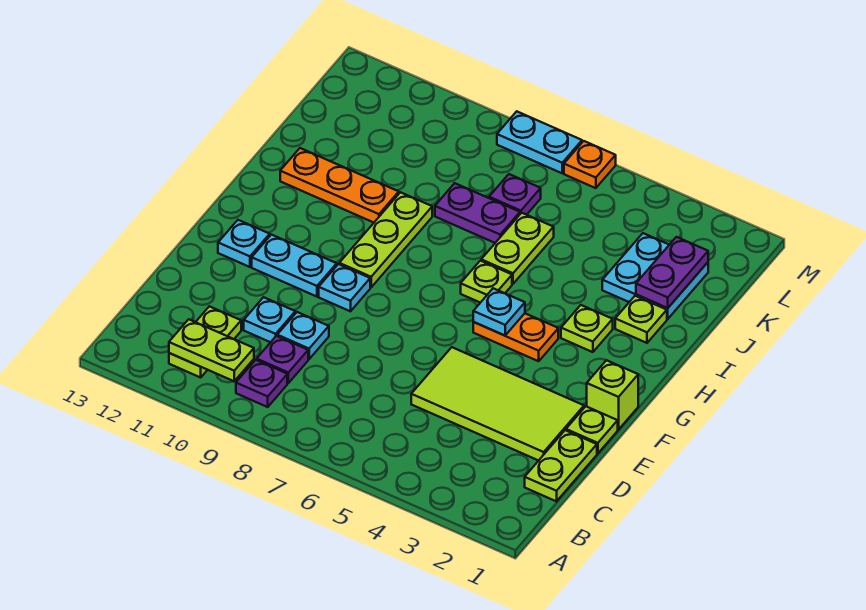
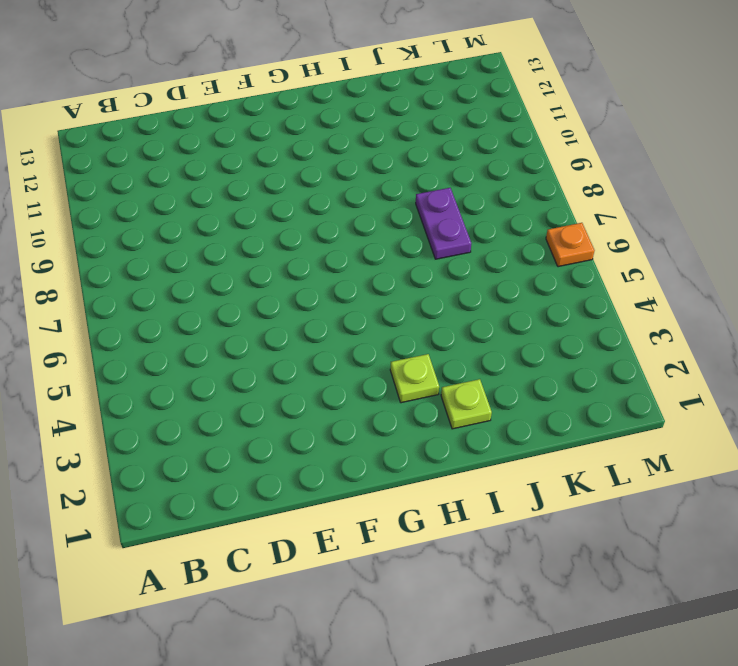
none -> purple 1x1 plate [236,360,287,407]
none -> lime 1x2 plate [169,306,241,377]
none -> lime 1x2 plate [525,430,597,501]

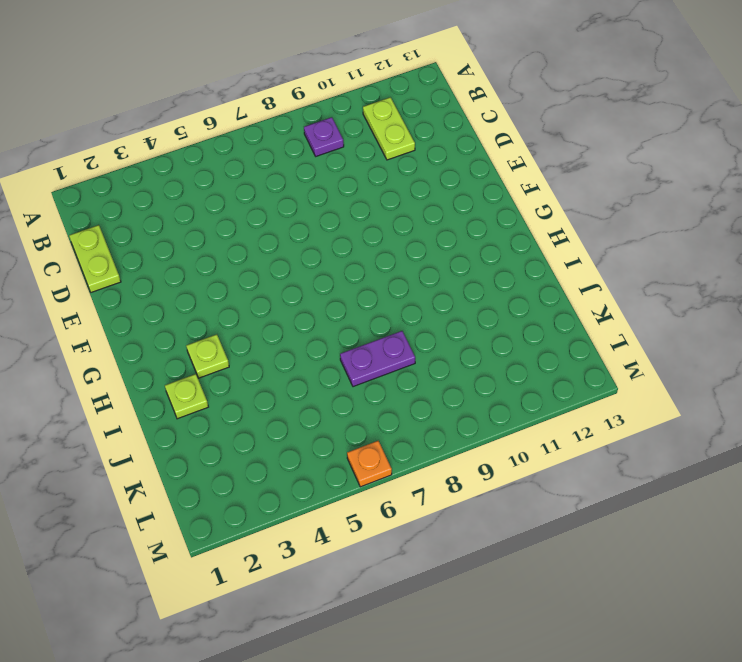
none -> purple 1x1 plate [257,336,308,383]
none -> lime 2x4 tile [411,347,584,461]
none -> cyan 1x1 plate [277,312,329,359]

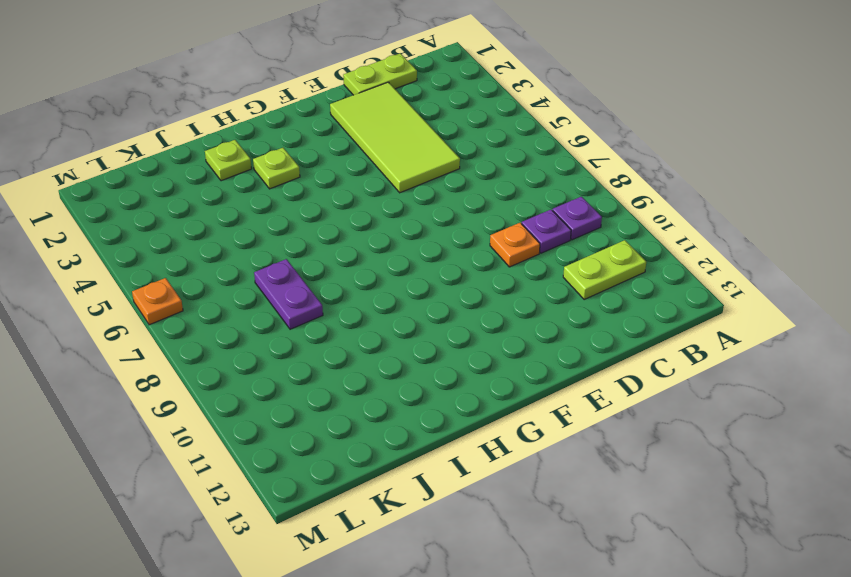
orange 1x1 plate [490,223,540,267] -> cyan 1x1 plate [277,312,329,359]
none -> cyan 1x1 plate [244,297,295,342]
none -> lime 1x1 plate [566,406,618,454]
none -> lime 1x1 brick [587,360,638,430]

